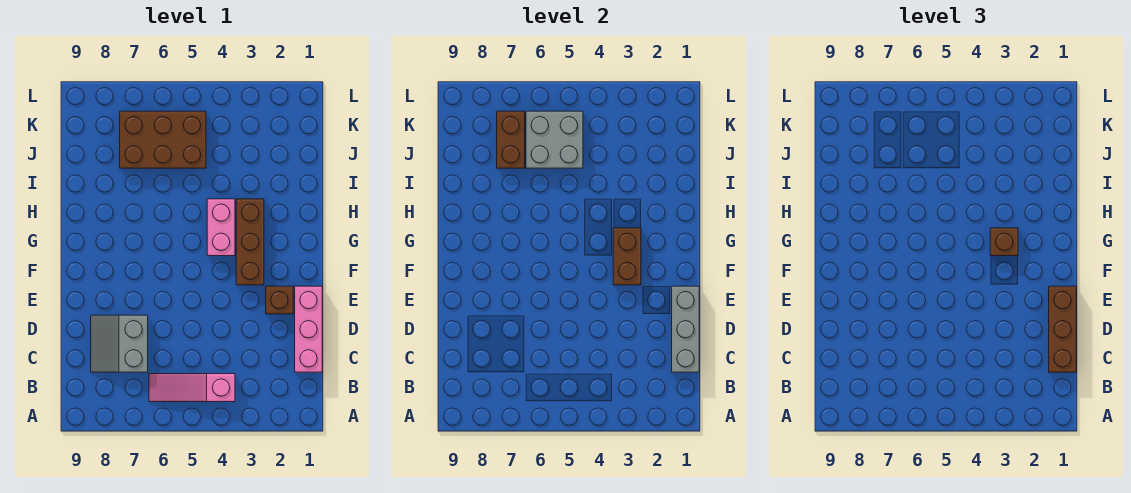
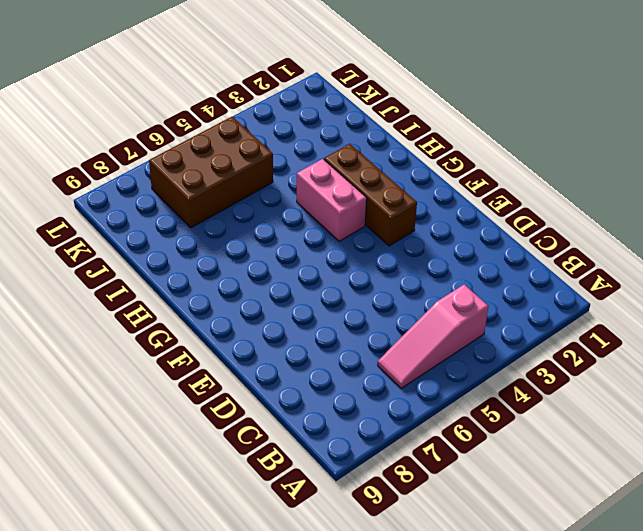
none -> pink 1x3 brick [295,286,322,372]
none -> grey 2x2 slope [91,315,148,372]
none -> brown 1x1 brick [266,286,293,314]

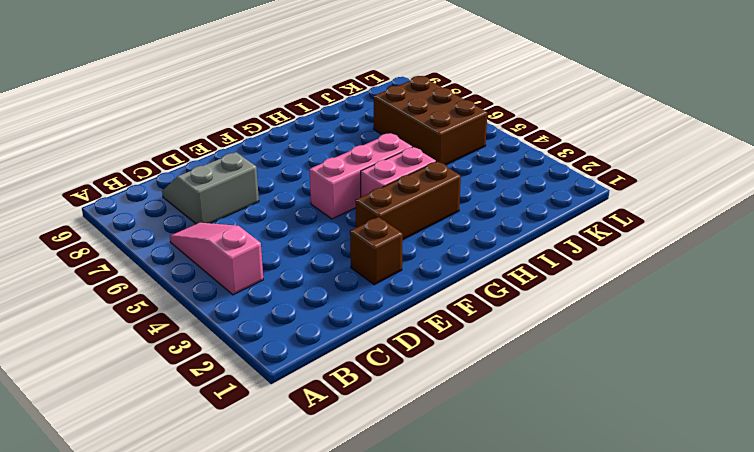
pink 1x3 brick [310,133,412,219] -> pink 1x3 brick moved to [295,286,322,372]
none -> grey 1x3 brick [672,286,699,372]
none -> brown 1x2 brick [613,228,641,285]
none -> grey 2x2 brick [526,111,583,168]

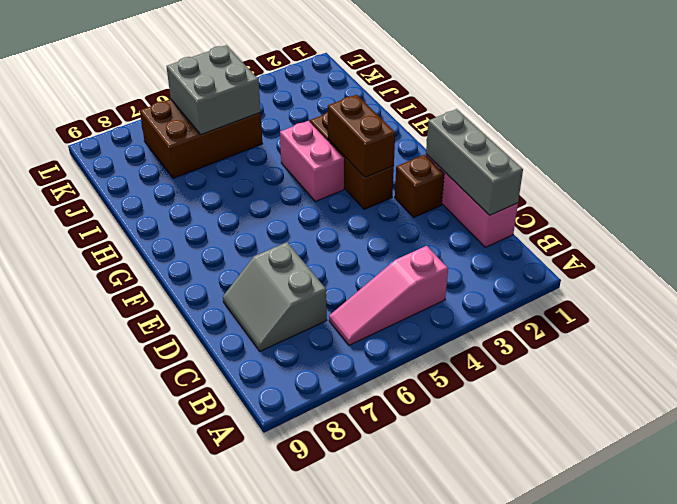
none -> brown 1x2 brick [497,111,525,168]
none -> brown 1x3 brick [1049,286,1076,372]
none -> brown 1x1 brick [990,228,1018,256]

